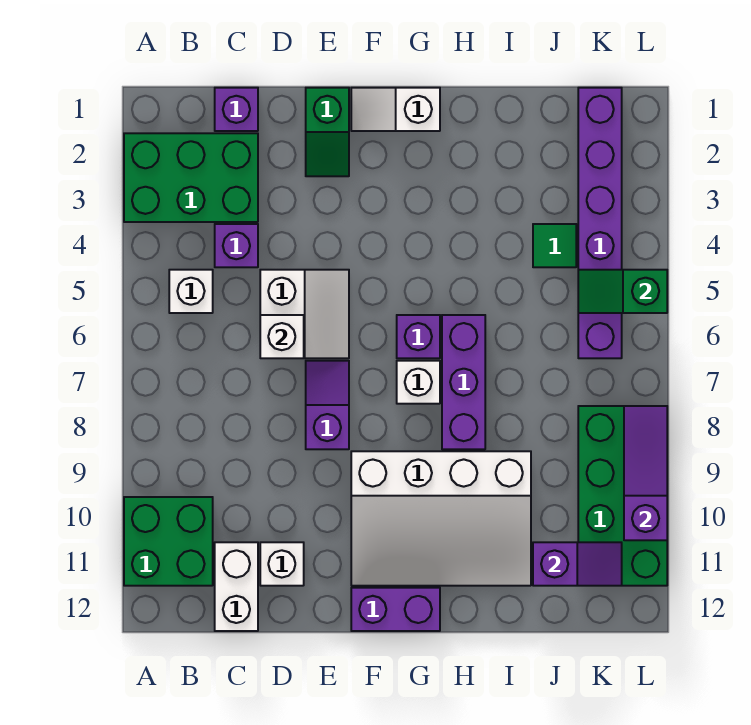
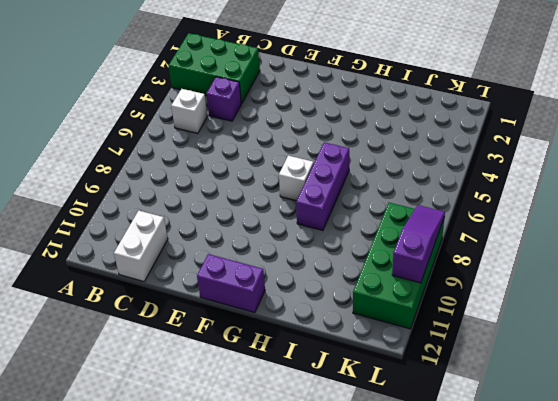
none -> green 2x2 brick [124,497,213,586]
none -> purple 1x1 brick [215,88,258,131]
none -> white 2x2 slope [260,270,349,358]

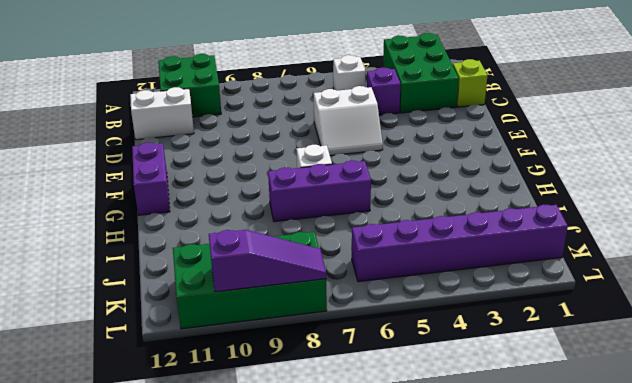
lime 1x1 brick [453,59,488,107] -> purple 1x1 brick [215,88,258,131]
none -> white 1x1 brick [260,542,304,586]
none -> green 1x2 slope [306,88,349,176]
none -> purple 1x2 slope [306,361,349,449]

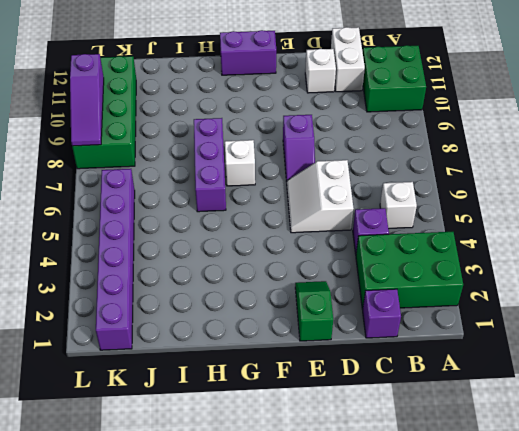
none -> white 1x2 slope [351,88,440,131]
none -> white 3x4 slope [351,451,531,586]
none -> purple 1x1 brick [397,315,440,358]

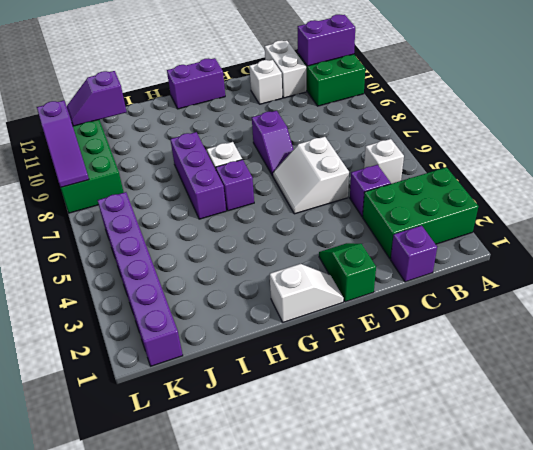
purple 1x2 brick [298,14,355,66] -> none
none -> white 3x4 slope [351,451,531,586]
none -> green 1x1 tile [533,224,576,267]
none -> white 1x1 brick [260,315,304,358]

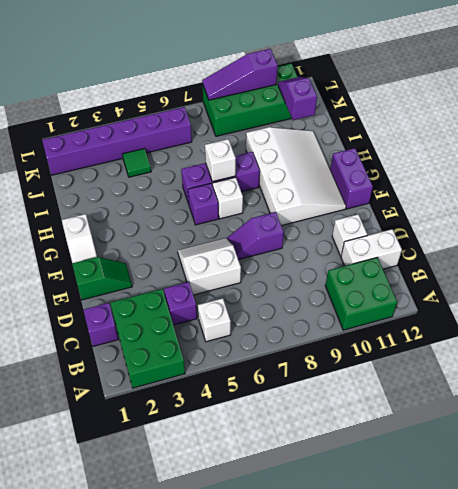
white 1x1 brick [205,139,236,182] -> white 1x1 brick moved to [260,315,304,358]
none -> green 1x2 slope [578,270,667,313]

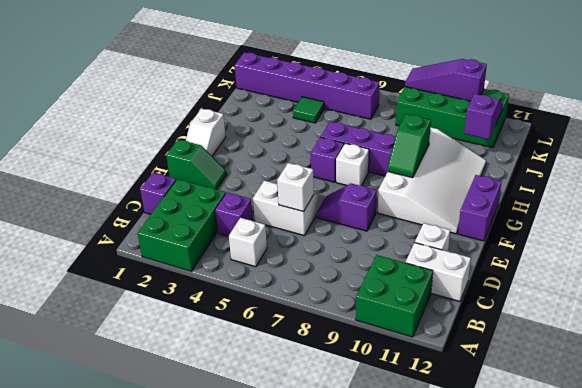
green 1x2 slope [388,114,431,178] -> green 1x2 slope moved to [578,270,667,313]

